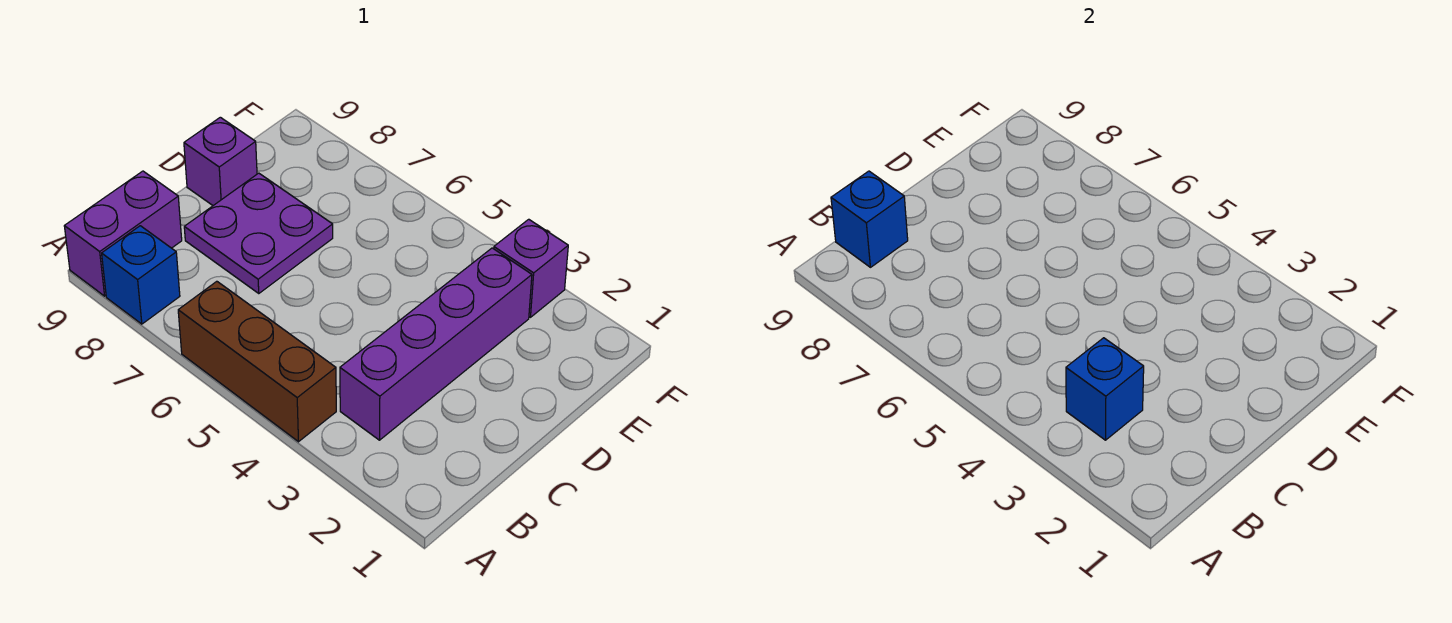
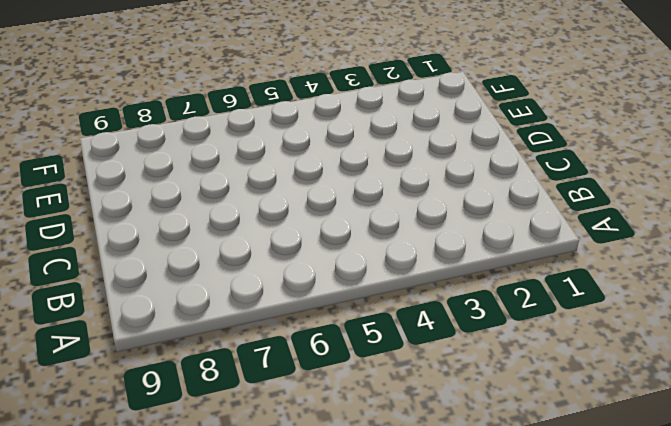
none -> brown 1x3 brick [178,281,336,442]
none -> blue 1x1 brick [102,226,180,324]

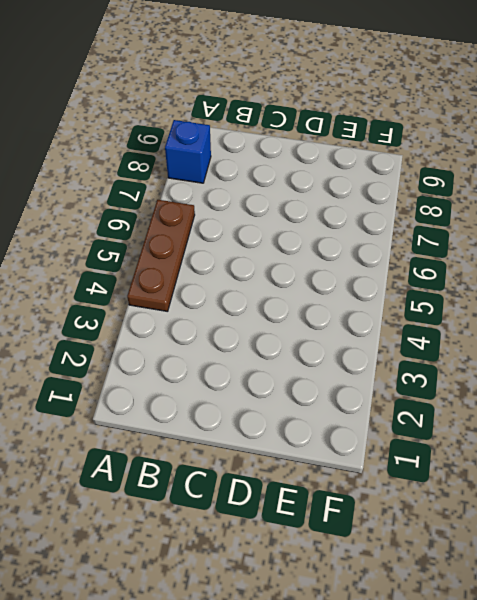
brown 1x3 plate [127,200,195,312] -> brown 1x3 brick [178,281,336,442]
none -> purple 1x2 brick [64,171,182,296]
none -> purple 1x4 brick [340,248,532,440]

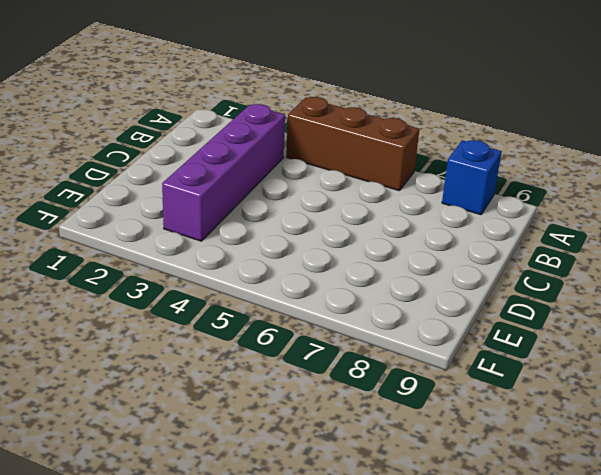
none -> purple 1x2 brick [64,171,182,296]
none -> purple 2x2 plate [184,173,333,293]

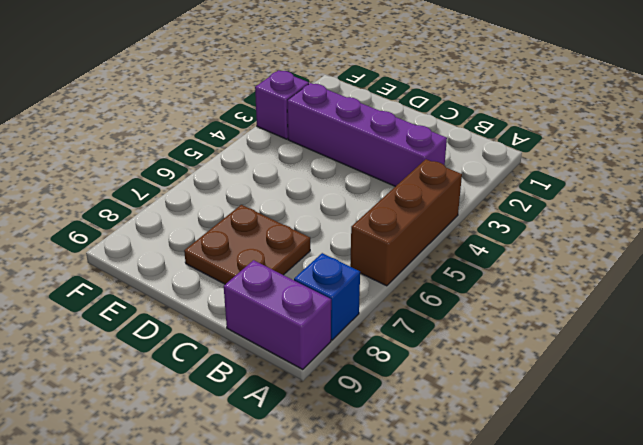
brown 2x2 plate [184,205,310,284] -> purple 2x2 plate [184,173,333,293]
none -> purple 1x1 brick [184,117,257,205]
none -> blue 1x1 brick [1066,338,1144,440]

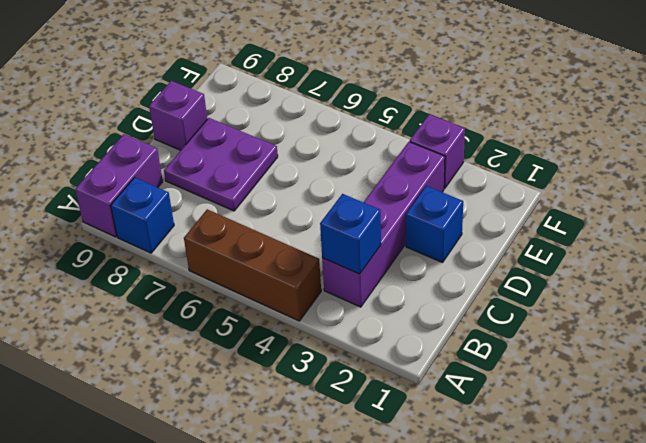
blue 1x1 brick [406,186,463,263] -> blue 1x1 brick moved to [831,171,908,267]

